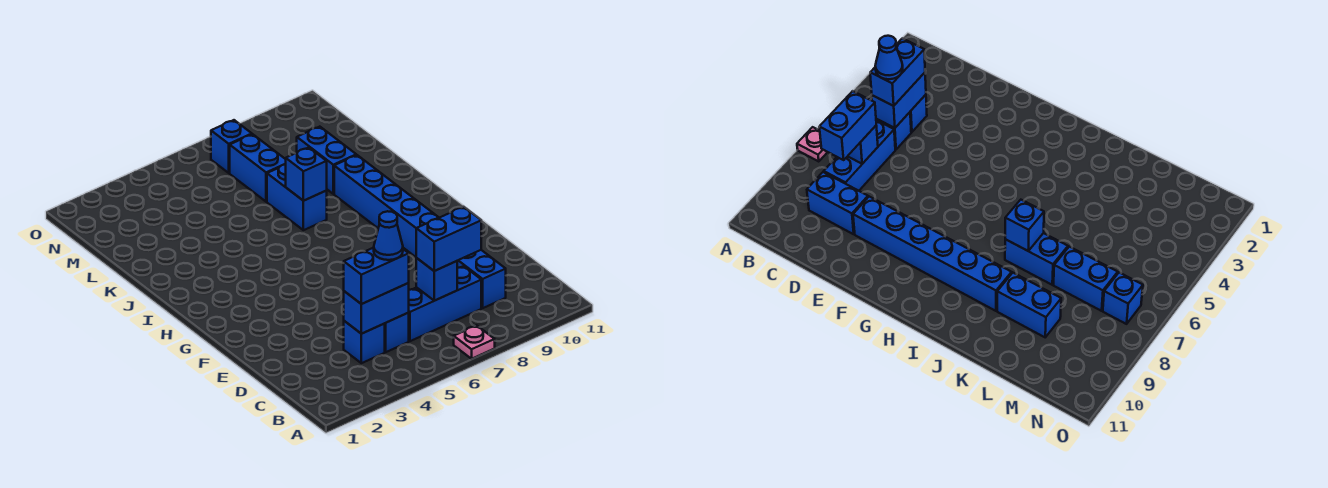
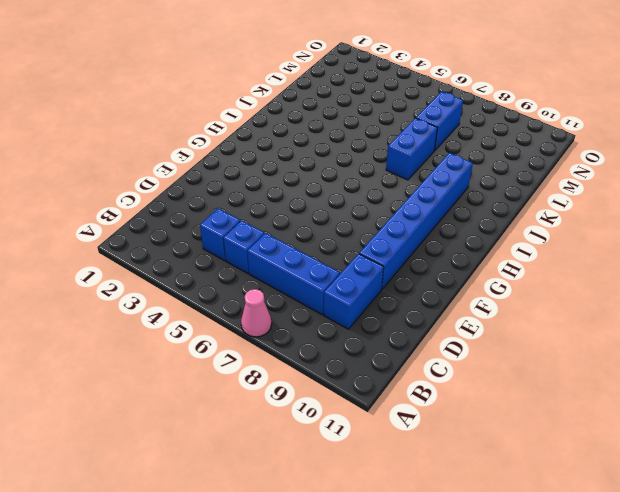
pink 1x1 cone [241,289,272,337] -> pink 1x1 plate [454,325,495,359]
none -> blue 1x2 brick [297,127,356,194]
none -> blue 1x1 brick [211,120,252,173]
none -> blue 1x2 brick [344,283,409,334]

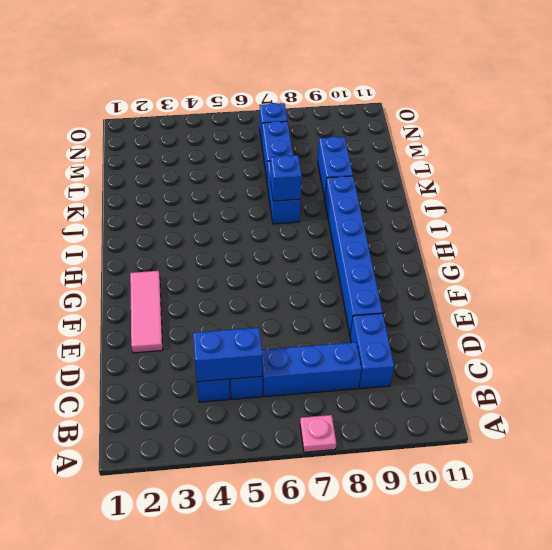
pink 1x3 tile [130,271,163,353] -> none
none -> blue 1x1 brick [416,258,457,301]
none -> blue 1x2 brick [344,248,409,304]
none -> blue 1x2 brick [416,207,481,271]

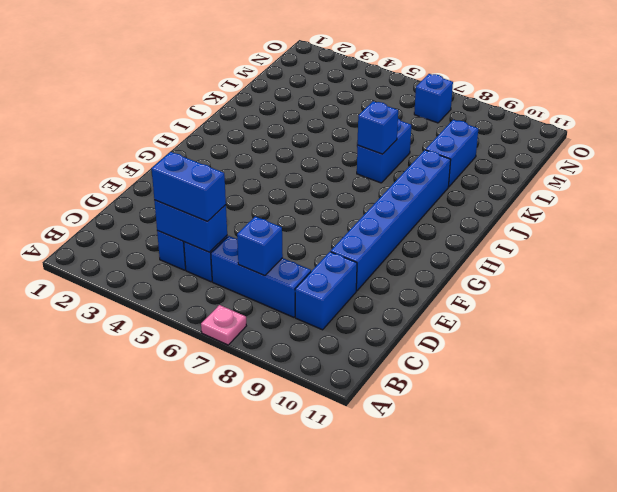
none -> blue 1x2 brick [230,134,286,202]
none -> blue 1x2 brick [416,207,481,271]
none -> blue 1x1 cone [374,211,403,260]

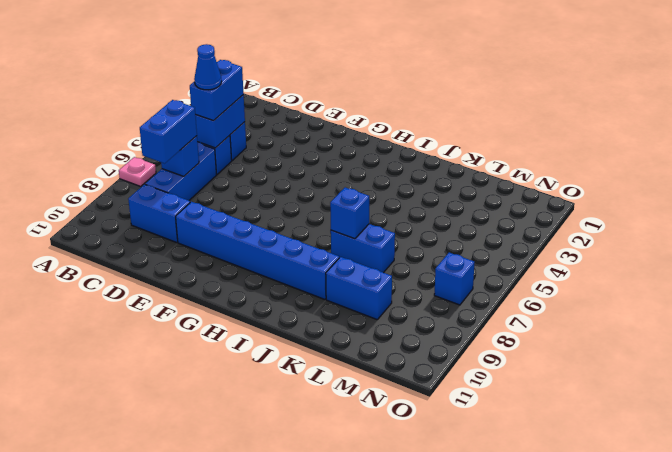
none -> blue 1x2 brick [230,134,286,202]

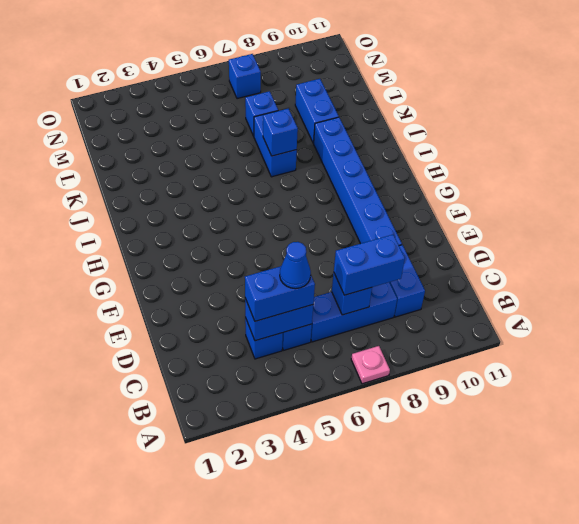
blue 1x1 brick [245,91,278,136] -> blue 1x2 brick [230,134,286,202]

